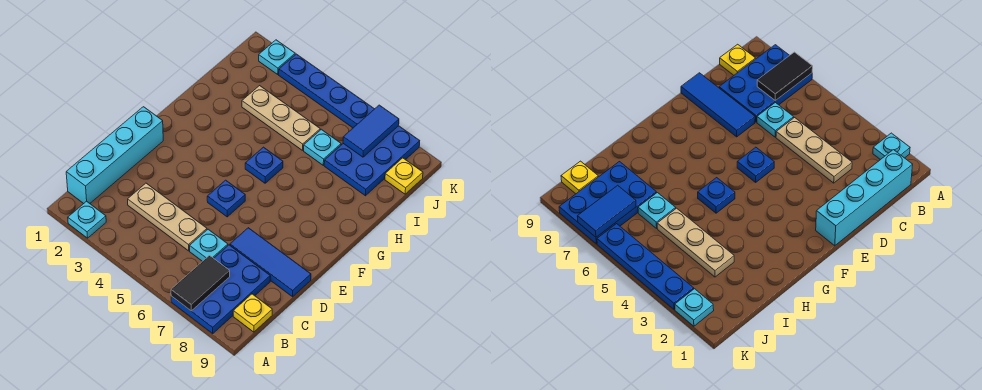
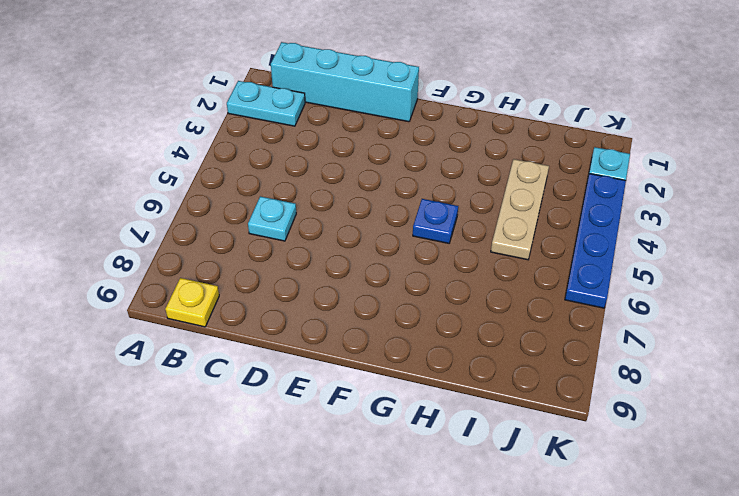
cyan 1x2 plate [227,81,305,126] -> cyan 1x1 plate [68,201,106,238]
none -> blue 2x3 plate [171,245,270,333]
none -> tan 1x3 plate [128,183,207,251]
none -> blue 1x3 tile [230,228,311,297]

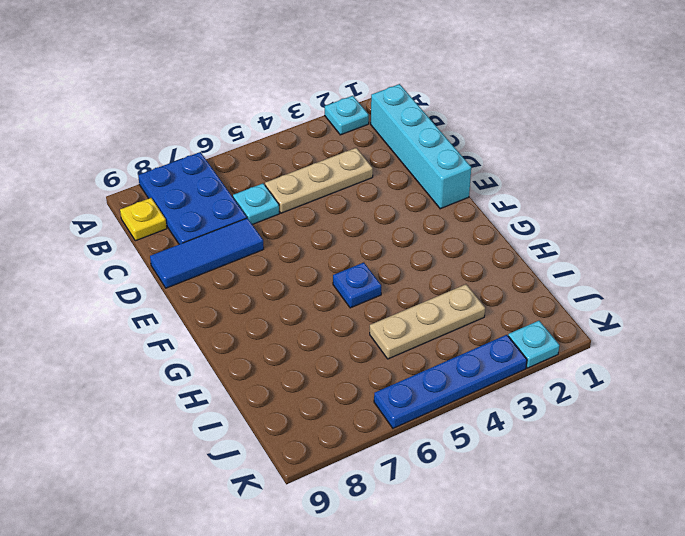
none -> blue 1x1 plate [207,180,245,217]
none -> cyan 1x1 plate [304,129,341,165]
none -> blue 2x3 plate [324,126,420,196]

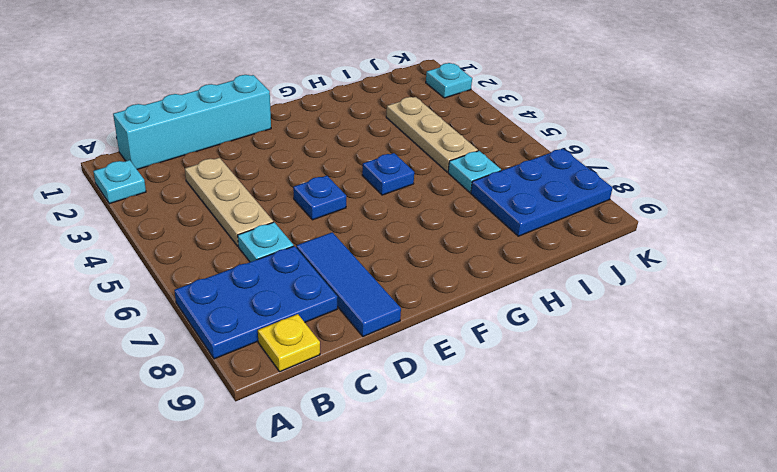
none -> yellow 1x1 plate [385,158,423,194]
none -> blue 1x4 plate [279,54,374,128]
none -> black 1x2 tile [171,256,230,311]

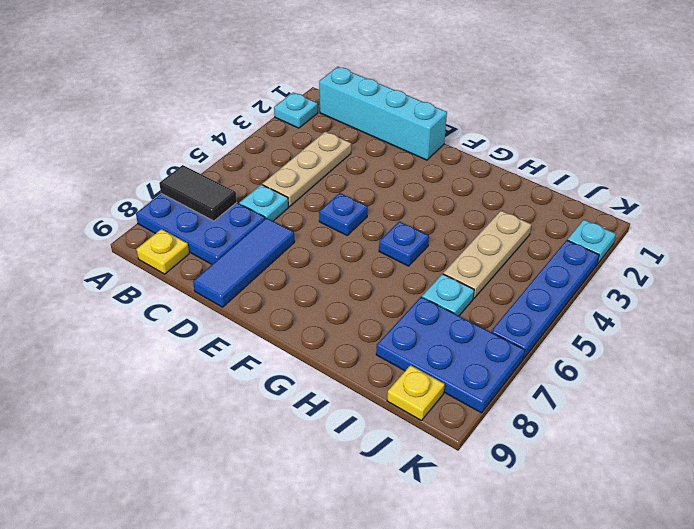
none -> blue 1x2 tile [343,105,399,157]

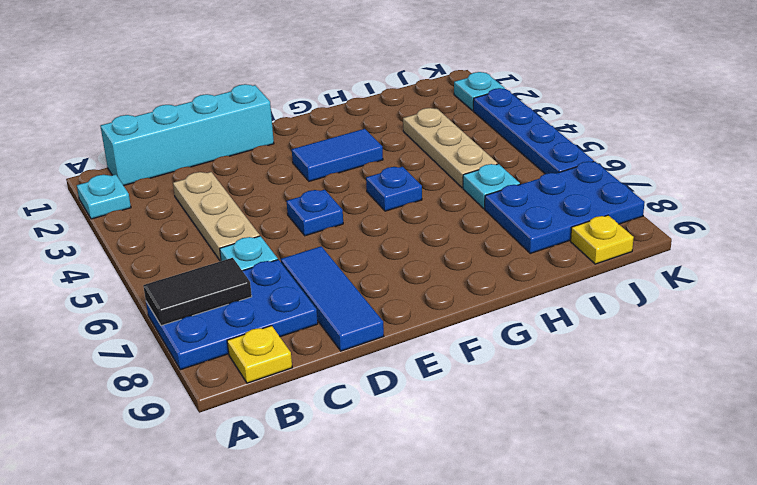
blue 1x2 tile [292,129,383,181] -> blue 1x2 tile moved to [343,105,399,157]

